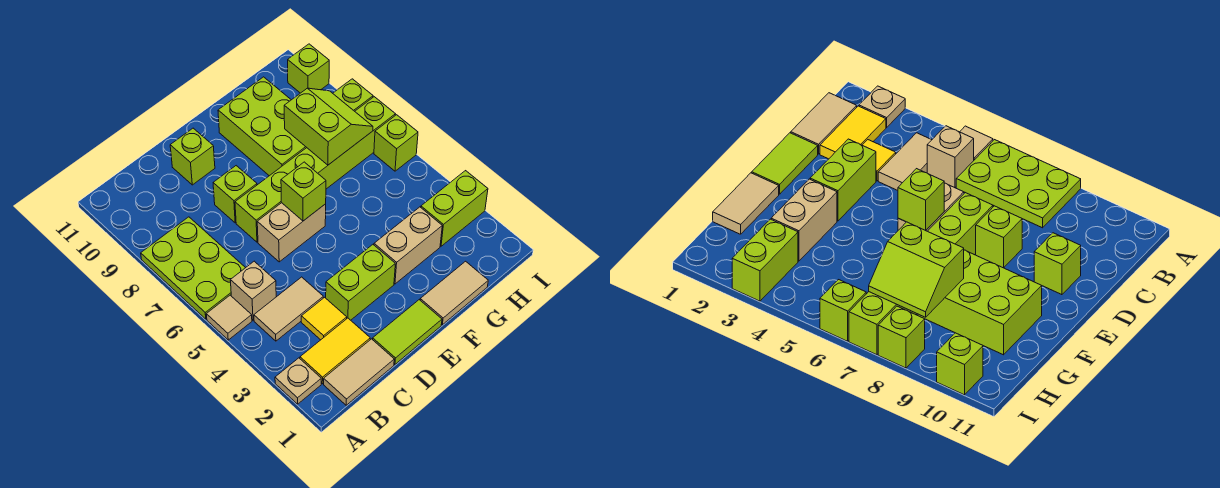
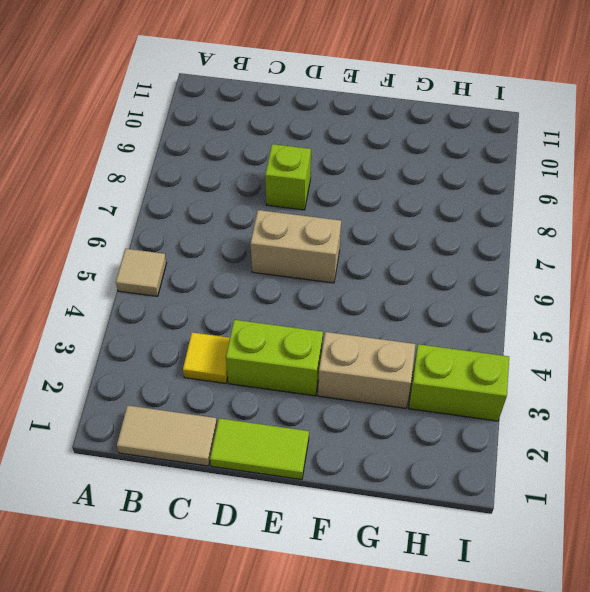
none -> tan 1x1 plate [275,358,321,404]
none -> lime 2x3 plate [141,217,245,319]
none -> yellow 1x2 tile [300,318,370,384]

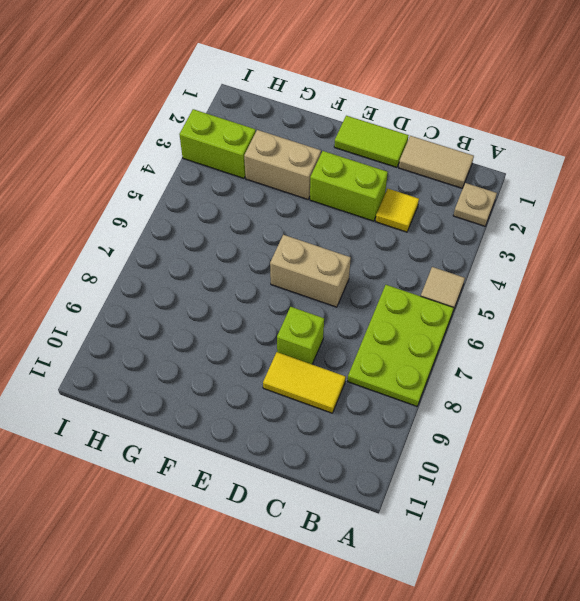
yellow 1x2 tile [263,352,346,413] -> yellow 1x2 tile moved to [300,318,370,384]
none -> tan 1x2 tile [254,277,323,341]
none -> tan 1x1 brick [230,261,276,320]
none -> lime 1x6 brick [235,97,395,242]

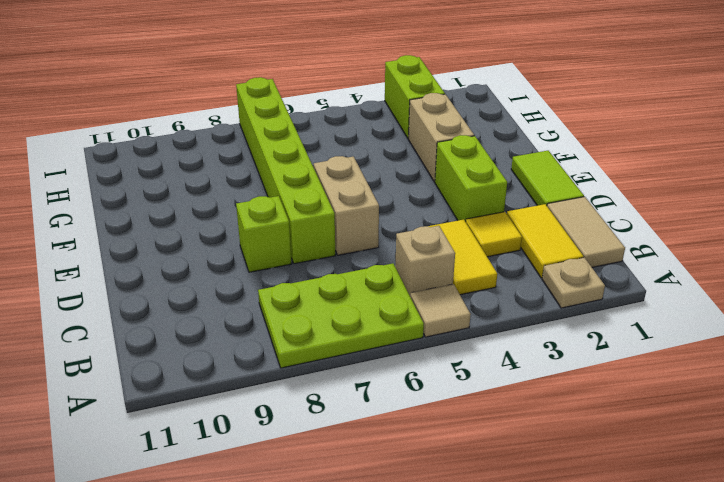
yellow 1x2 tile [429,219,497,295] -> tan 1x2 tile [254,277,323,341]
none -> lime 1x1 brick [170,128,215,185]
none -> tan 1x2 tile [420,261,488,325]
none -> lime 2x3 brick [218,77,307,176]

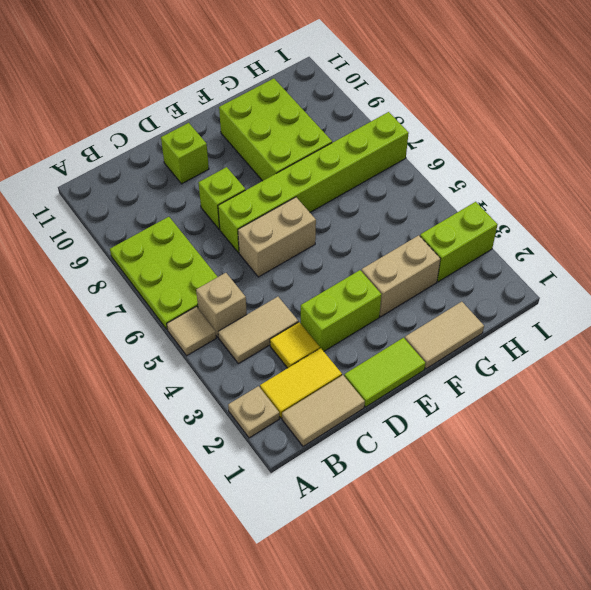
none -> lime 1x1 brick [374,115,418,171]
none -> lime 1x1 brick [333,79,373,111]
none -> lime 1x1 brick [288,44,329,93]

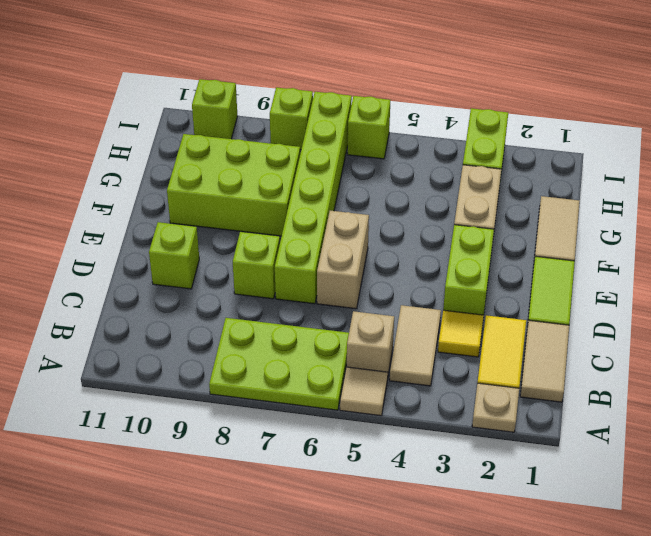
none -> lime 1x1 brick [281,162,326,221]
none -> lime 2x2 slope [284,88,373,165]

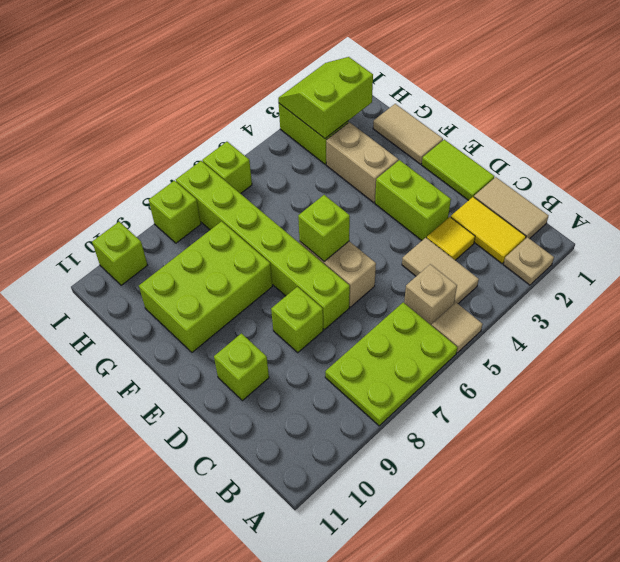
lime 2x2 slope [278,57,373,139] -> lime 2x2 slope moved to [284,88,373,165]

